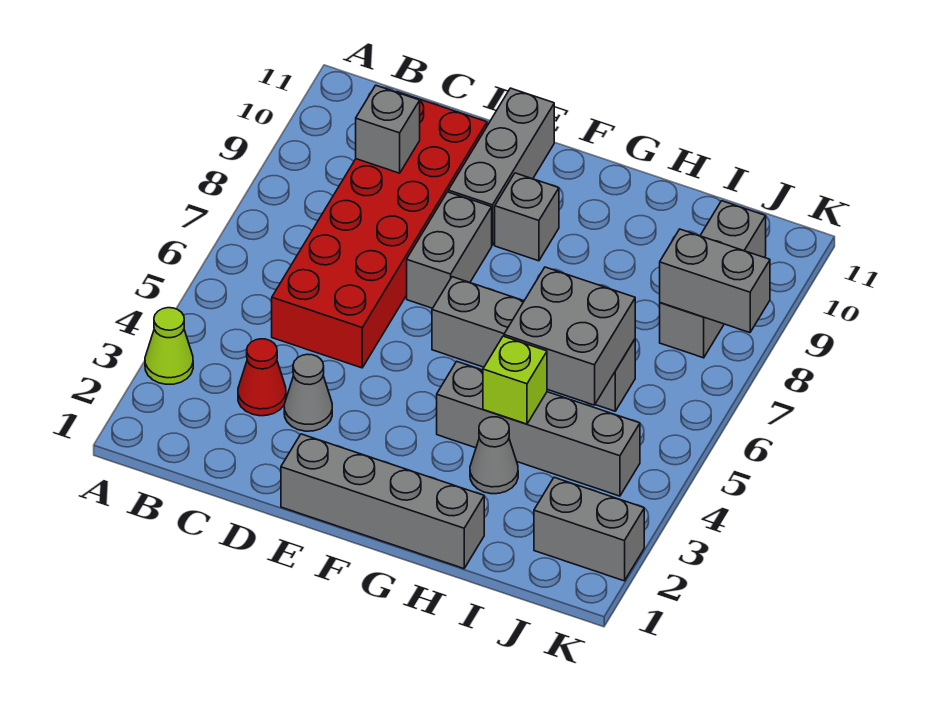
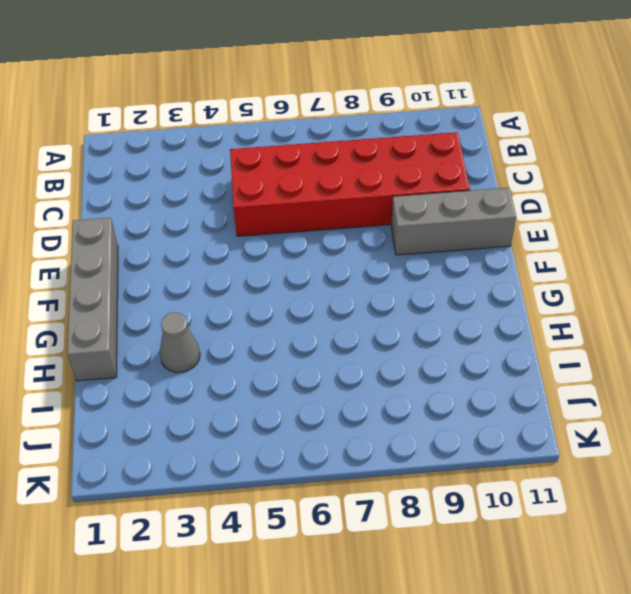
none -> lime 1x1 cone [145,308,193,384]
none -> red 1x1 cone [238,339,286,416]
none -> grey 1x1 cone [284,354,332,431]

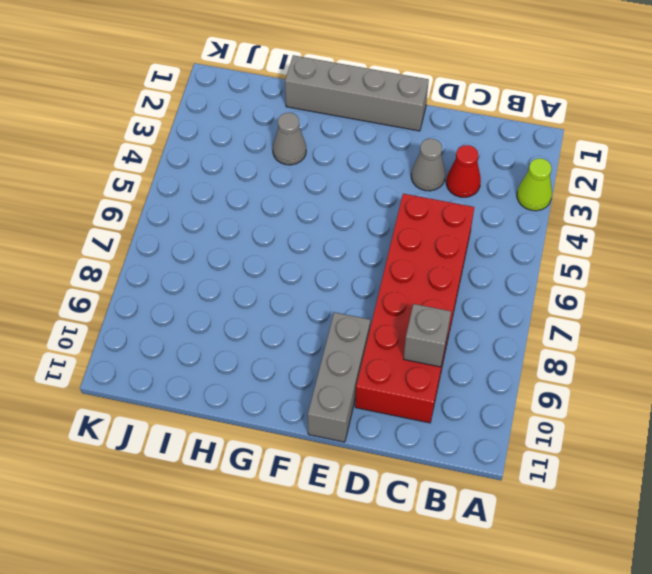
none -> grey 1x2 brick [407,192,492,308]
none -> grey 1x4 brick [432,277,635,411]
none -> grey 1x1 brick [495,173,559,261]

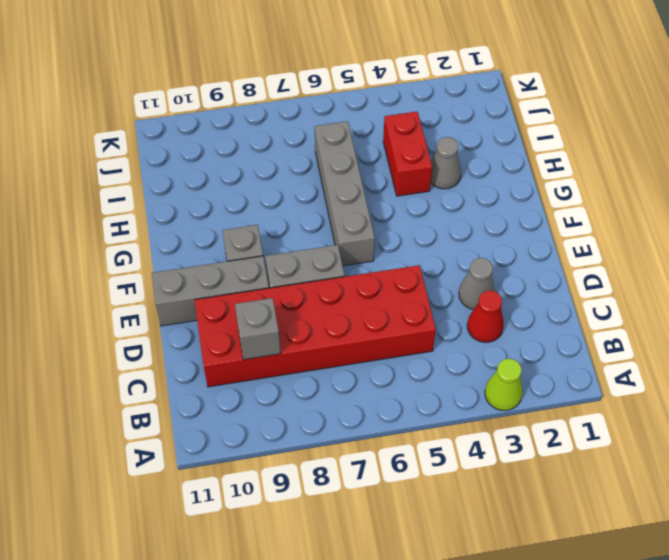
red 1x2 brick [383,112,432,196] -> grey 1x4 brick [437,361,640,496]
none -> grey 1x4 brick [281,434,484,569]
none -> grey 1x2 brick [534,477,644,581]
none -> grey 1x3 brick [660,201,766,358]

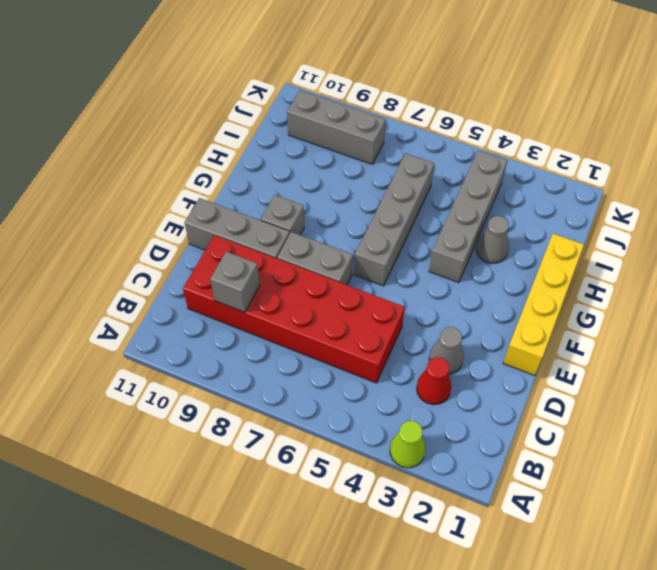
yellow 1x4 brick [503,234,584,376] -> grey 1x4 brick [281,434,484,569]
none -> grey 1x2 brick [534,477,644,581]
none -> lime 1x1 brick [483,336,547,424]
none -> grey 2x2 brick [504,267,635,405]

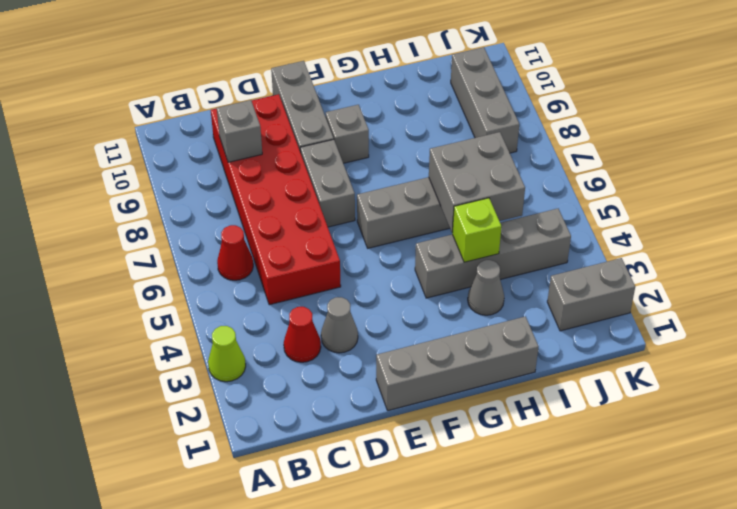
red 1x1 cone [217,225,253,280] -> none
none -> grey 1x2 brick [660,229,770,333]

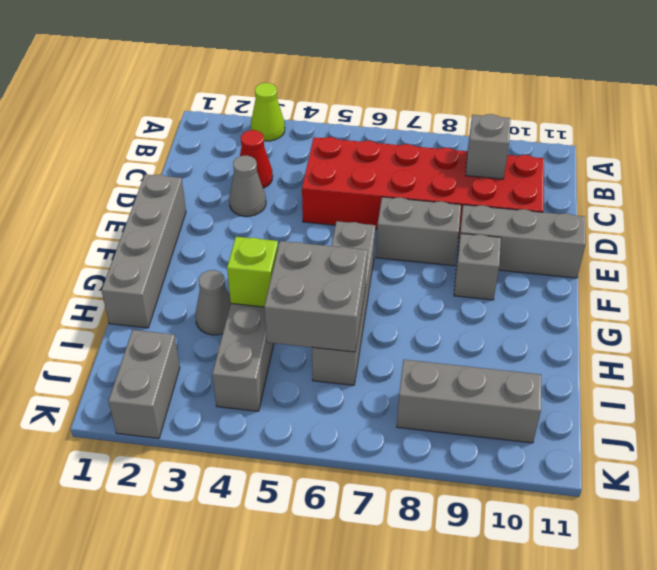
none -> grey 1x2 brick [660,229,770,333]

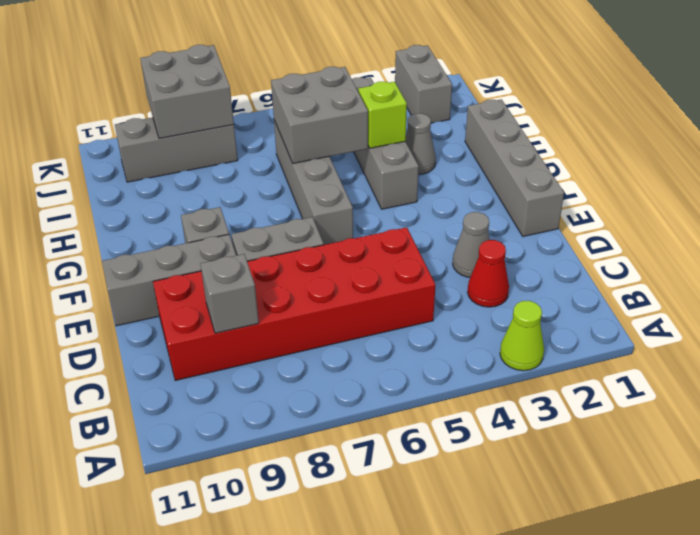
grey 2x2 brick [140,45,234,138] -> grey 1x2 brick [660,229,770,333]

